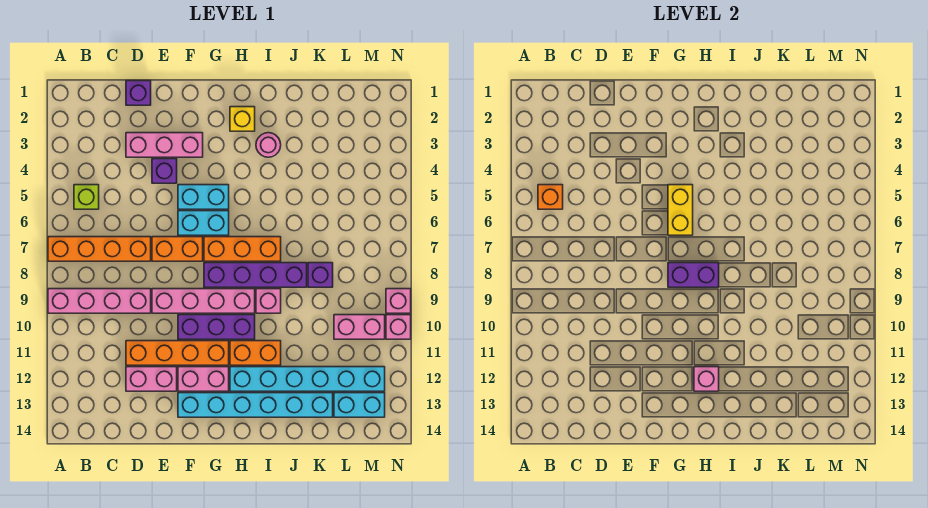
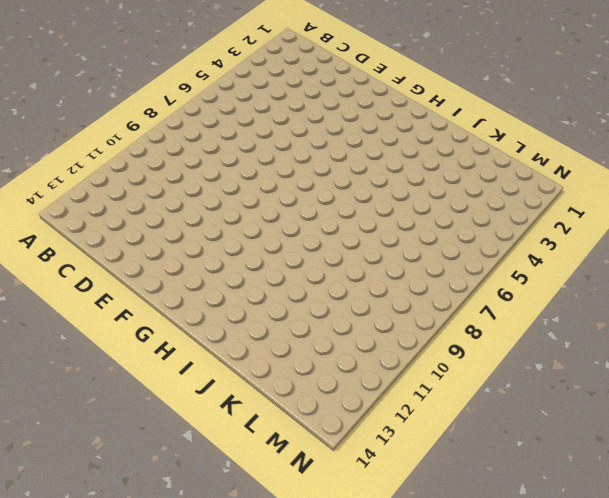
none -> orange 1x4 brick [48,237,151,261]
none -> pink 1x4 brick [48,289,151,313]
none -> lime 1x1 brick [74,185,99,209]
none -> purple 1x1 brick [126,81,151,105]

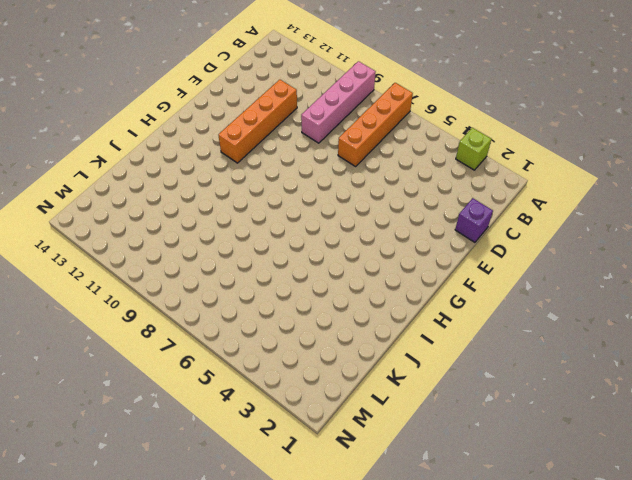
lime 1x1 brick [456,128,491,170] -> lime 1x1 brick moved to [74,185,99,209]
none -> pink 1x3 brick [126,133,203,157]
none -> pink 1x2 brick [126,367,177,391]
none -> purple 1x1 brick [152,159,177,183]
none -> orange 1x2 brick [152,237,203,261]

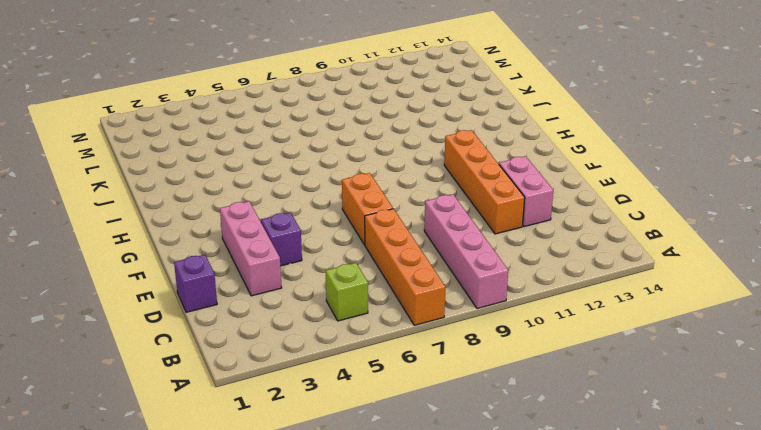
none -> pink 1x4 brick [152,289,255,313]
none -> cyan 1x2 brick [178,185,229,209]
none -> cyan 1x2 brick [178,211,229,235]
none -> purple 1x3 brick [178,315,255,339]

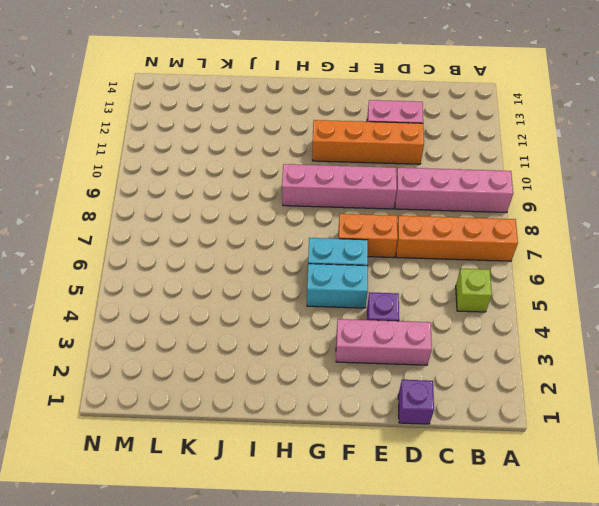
none -> purple 1x3 brick [178,315,255,339]
none -> pink 1x2 brick [178,367,229,391]
none -> cyan 1x6 brick [178,393,333,417]
none -> orange 1x3 brick [204,237,281,261]

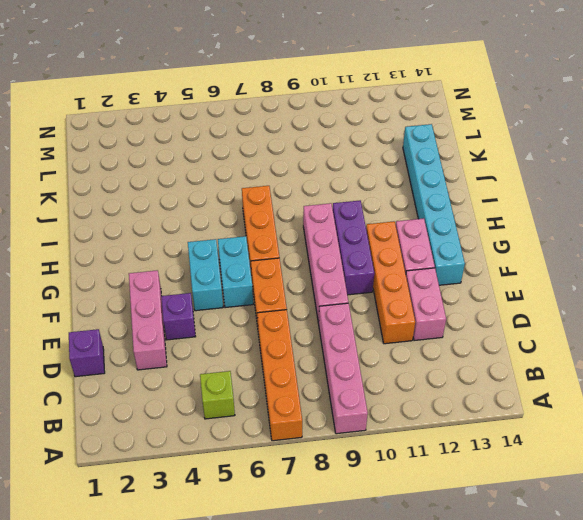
none -> purple 1x4 brick [204,263,307,287]
none -> yellow 1x1 brick [230,107,255,131]
none -> orange 1x2 brick [230,341,281,365]
none -> cyan 1x6 brick [230,367,385,391]

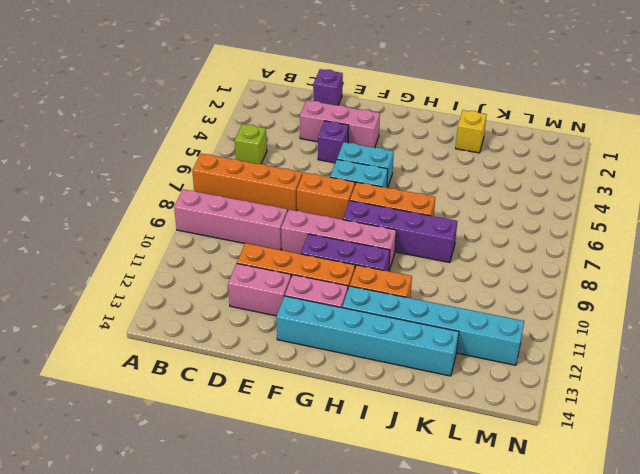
yellow 1x1 brick [456,110,487,153] -> yellow 1x1 brick moved to [230,107,255,131]
none -> pink 1x1 round brick [256,133,281,157]
none -> pink 1x1 brick [256,289,281,313]
none -> purple 1x1 brick [308,263,333,287]
none -> pink 1x2 brick [334,315,385,339]

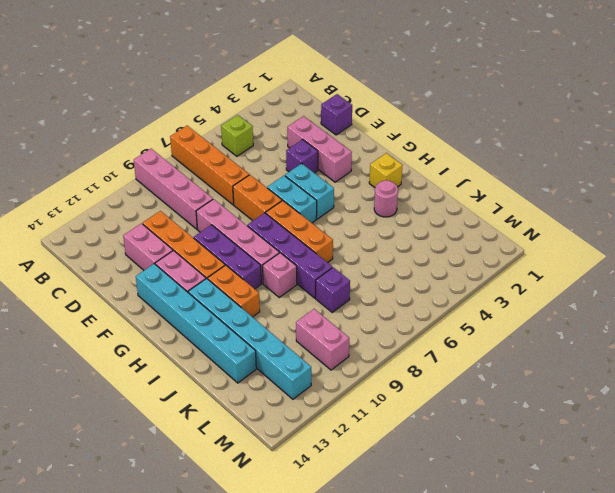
none -> cyan 1x2 brick [334,393,385,417]
none -> pink 1x1 brick [386,289,411,313]
none -> pink 1x1 brick [386,315,411,339]
none -> orange 1x1 brick [538,185,563,209]

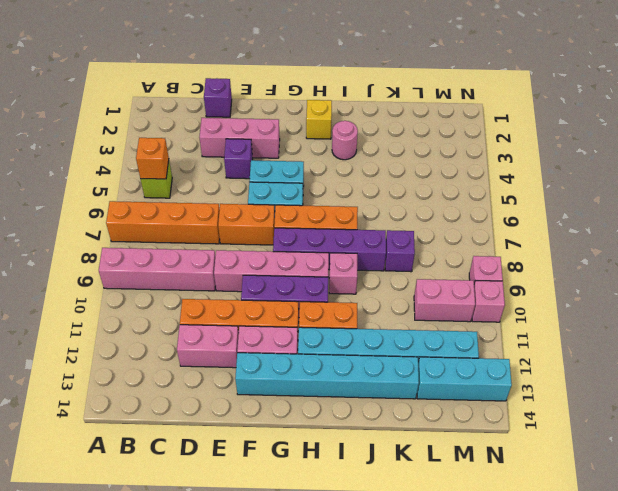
cyan 1x3 brick [417,357,512,401] -> cyan 1x2 brick [334,393,385,417]
none -> yellow 1x2 brick [668,185,693,235]
none -> purple 1x2 brick [668,263,719,287]
none -> pink 1x1 brick [694,367,719,391]

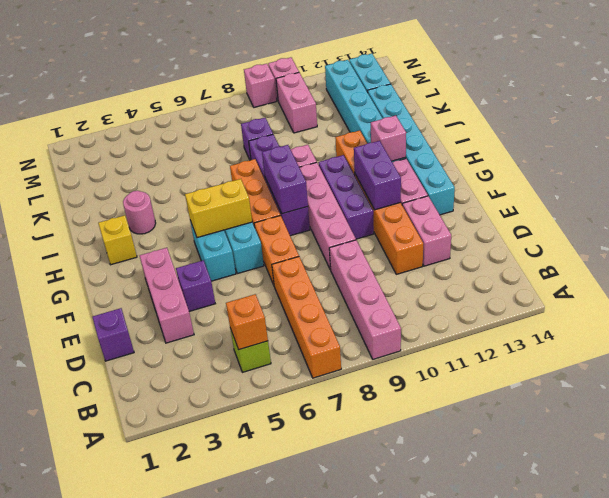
purple 1x2 brick [354,141,401,210] -> none

